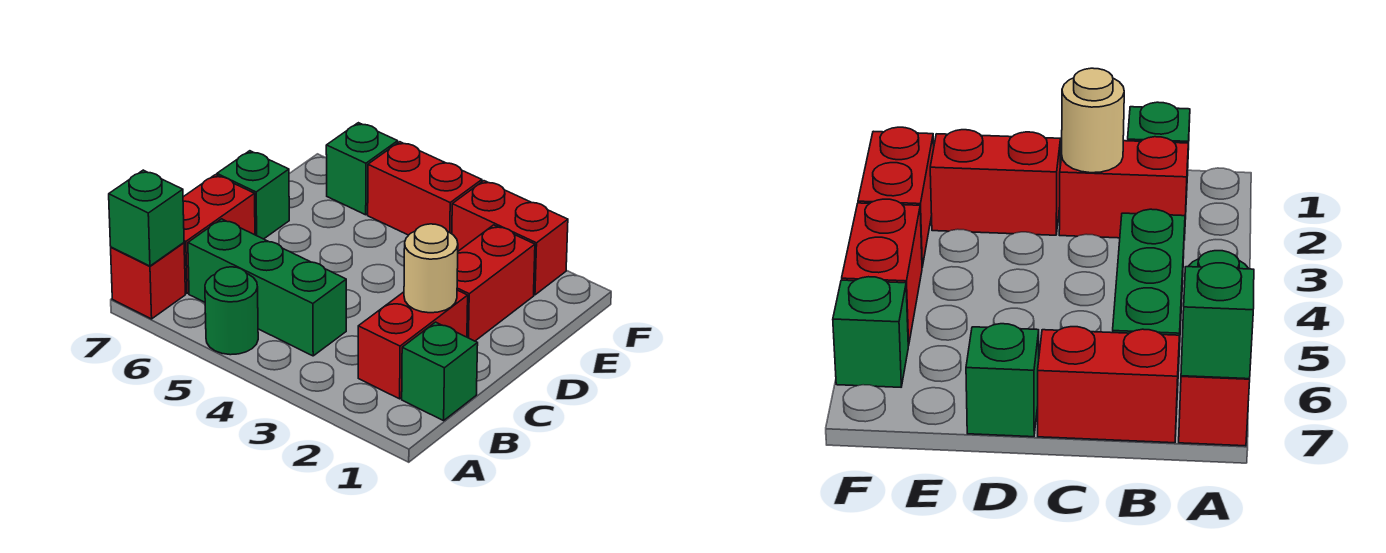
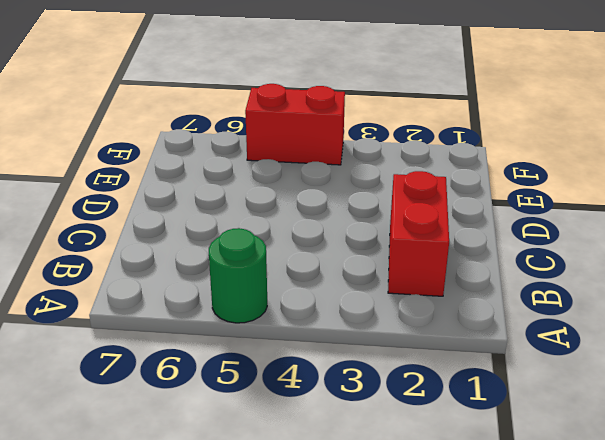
none -> red 1x1 brick [111,243,185,319]
none -> green 1x1 brick [402,322,478,421]
none -> green 1x3 brick [188,219,346,356]

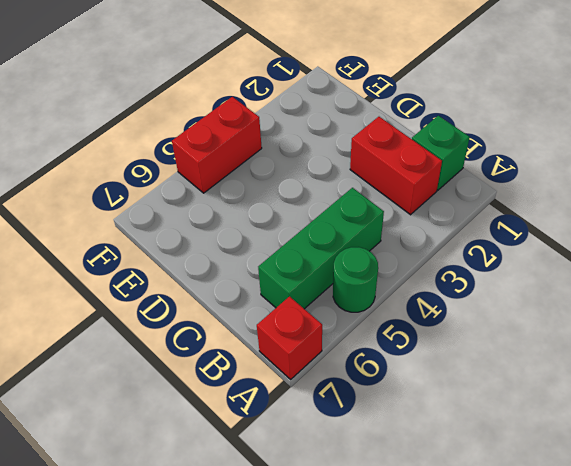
none -> red 1x2 brick [183,175,255,293]
none -> red 1x2 brick [457,225,535,341]
none -> green 1x1 brick [217,151,289,239]

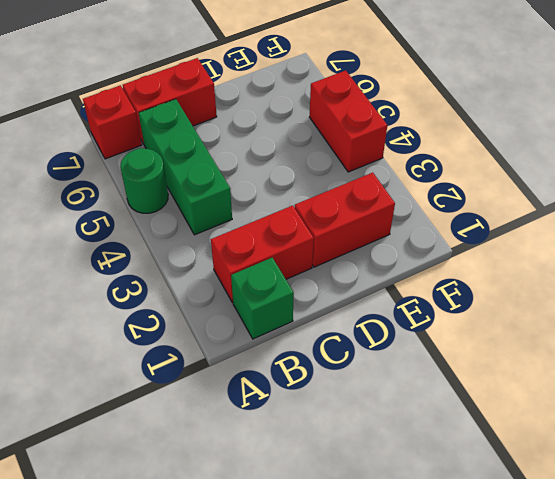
none -> green 1x1 brick [217,151,289,239]
none -> red 1x2 brick [452,181,568,295]
none -> green 1x1 brick [326,123,398,215]

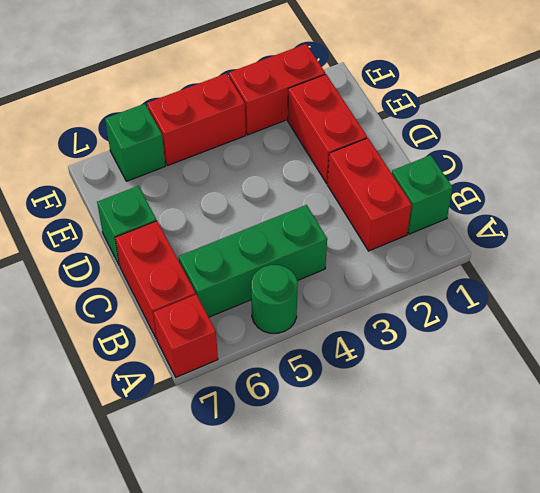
none -> green 1x1 brick [109,170,184,266]
none -> tan 1x1 round brick [404,224,458,313]

